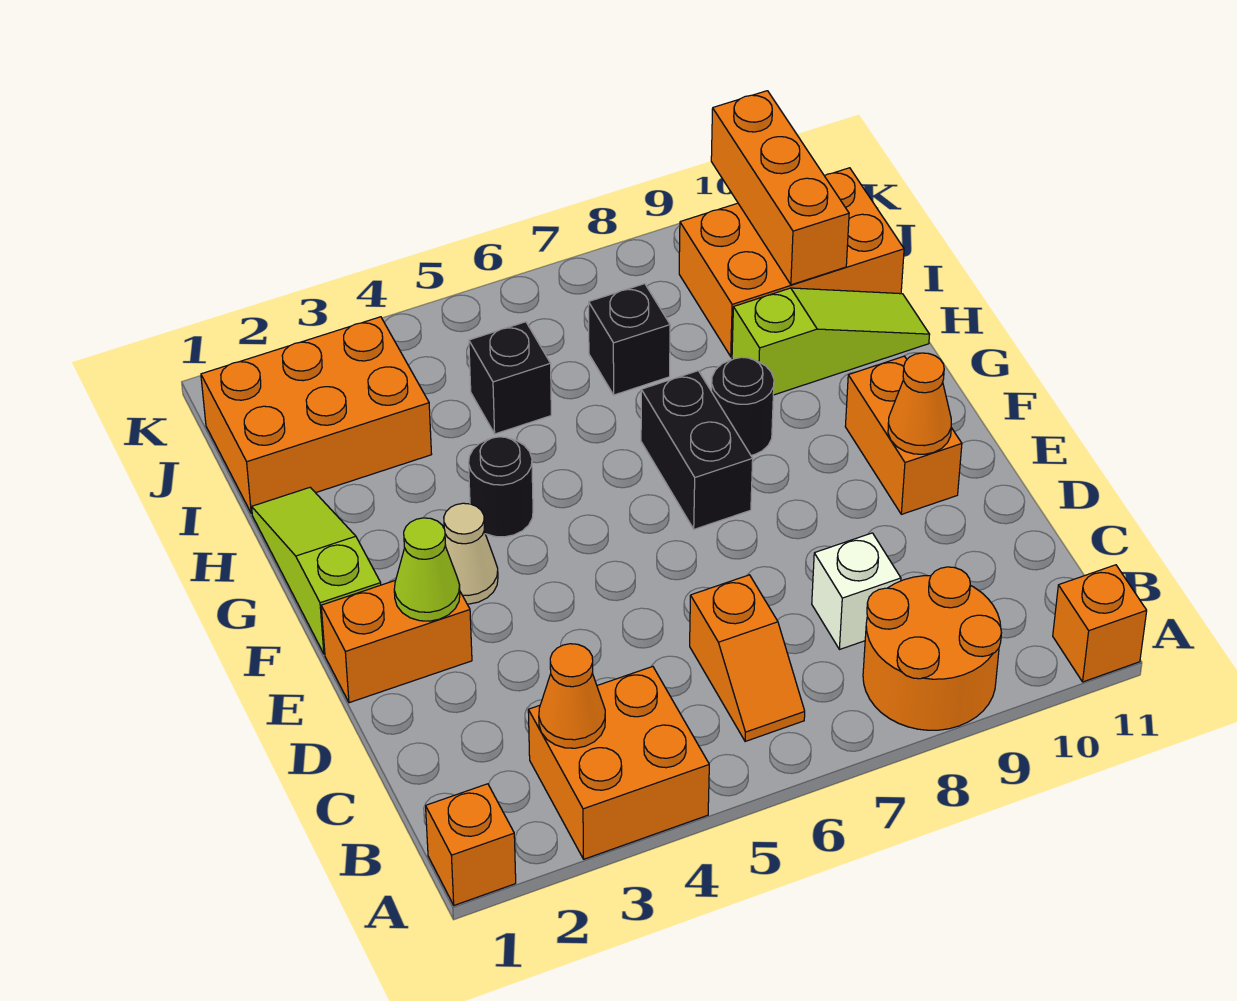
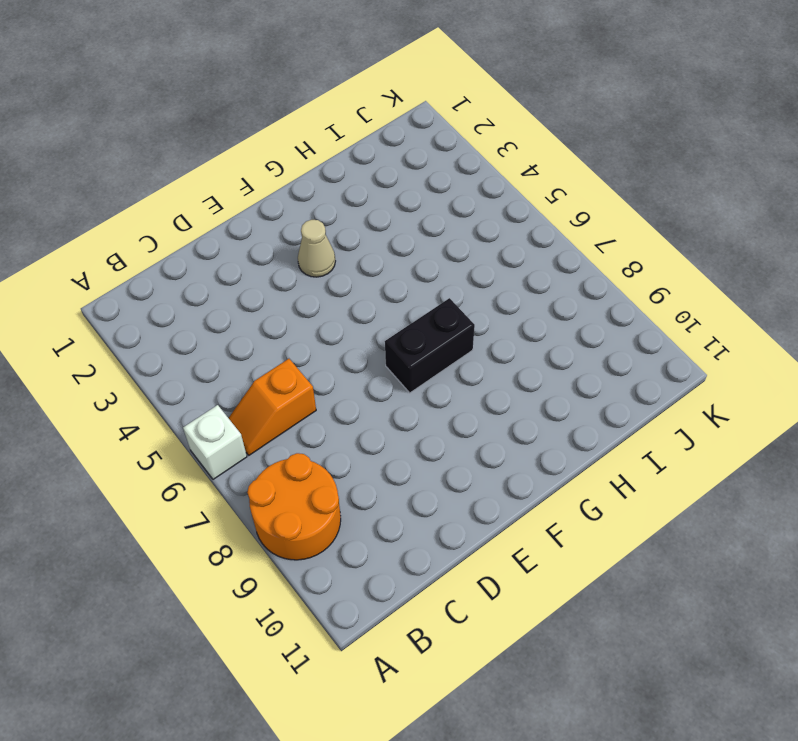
white 1x1 brick [183,405,247,479] -> white 1x1 brick moved to [812,533,901,650]
none -> orange 1x1 brick [426,784,516,905]
none -> orange 2x2 brick [528,666,709,859]
none -> orange 1x1 brick [1053,565,1147,682]

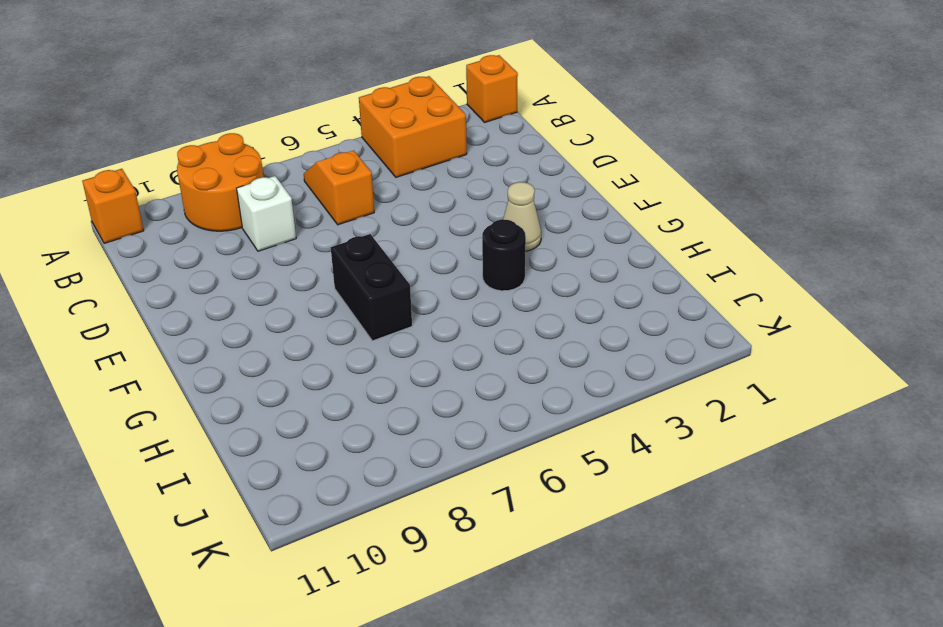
none -> orange 1x2 brick [321,580,472,703]
none -> orange 1x2 brick [845,356,962,514]
none -> lime 1x3 slope [252,487,381,654]

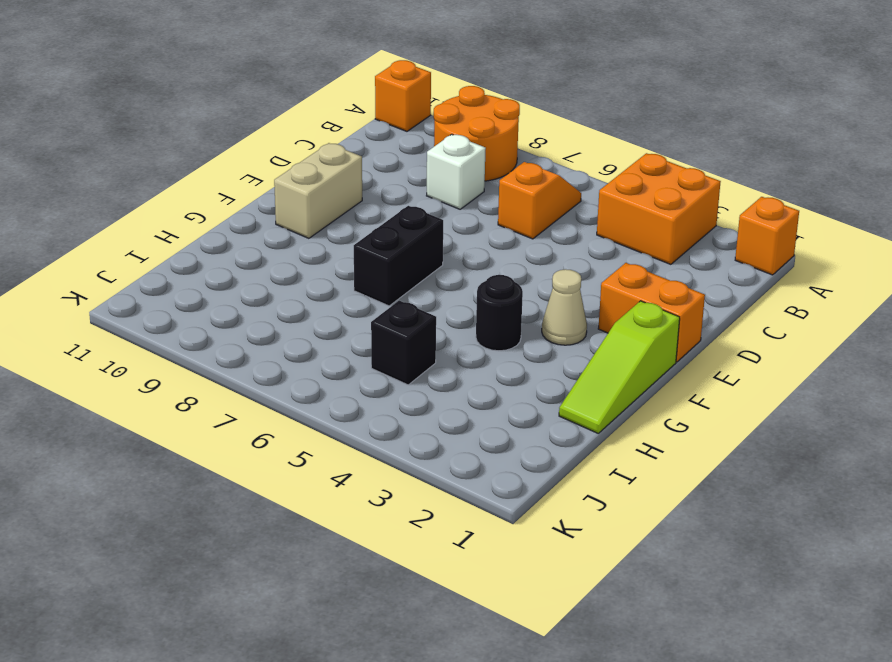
tan 1x2 brick [274,143,362,238] -> orange 1x2 brick [845,356,962,514]
none -> black 1x1 round brick [712,357,774,455]
none -> lime 1x3 slope [732,288,930,395]
none -> orange 2x3 brick [201,317,432,514]

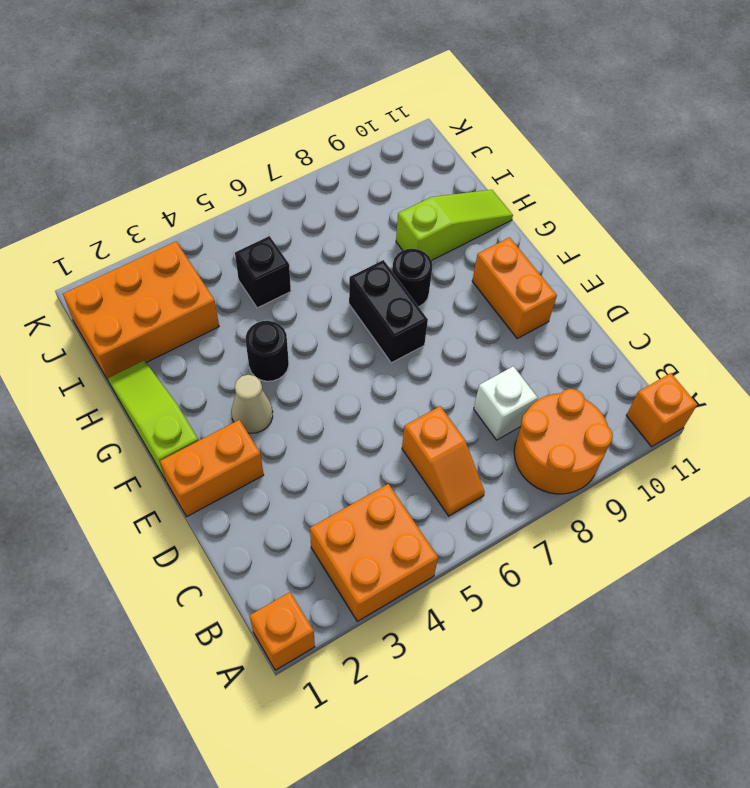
none -> black 1x1 brick [589,284,670,395]
none -> orange 2x3 brick [679,168,904,357]
none -> orange 1x1 cone [539,644,605,748]

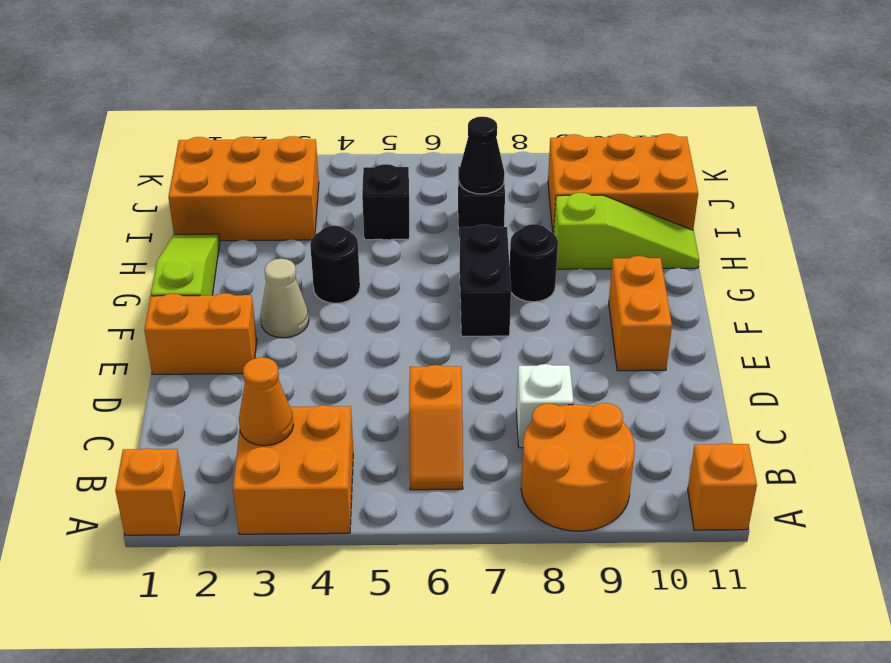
black 1x1 cone [458,117,505,194] -> none
none -> lime 1x1 cone [394,518,460,621]
none -> orange 1x1 cone [888,353,951,454]
none -> orange 1x3 brick [711,91,849,285]

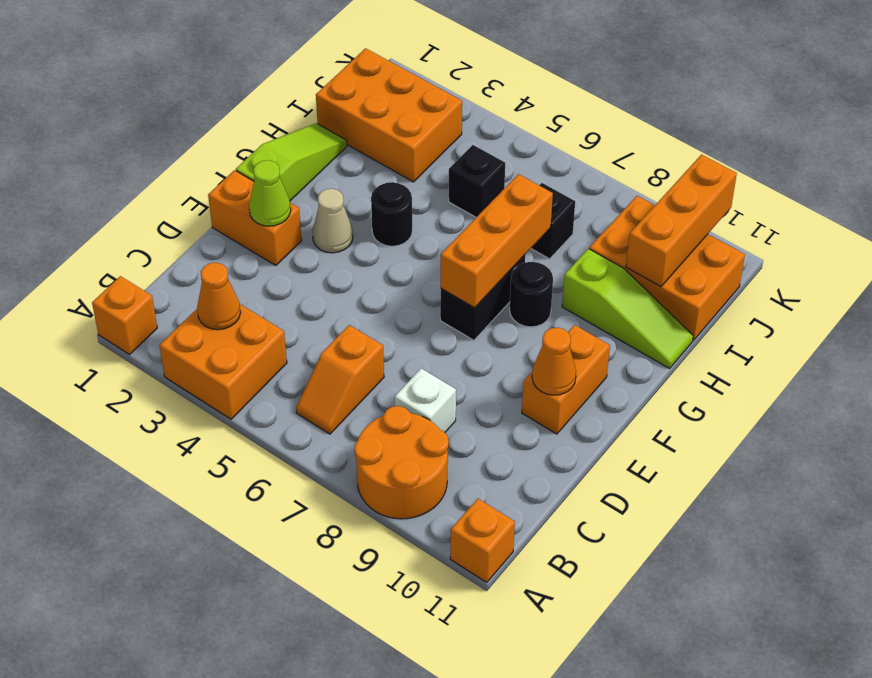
orange 1x3 brick [441,174,553,308] -> none

